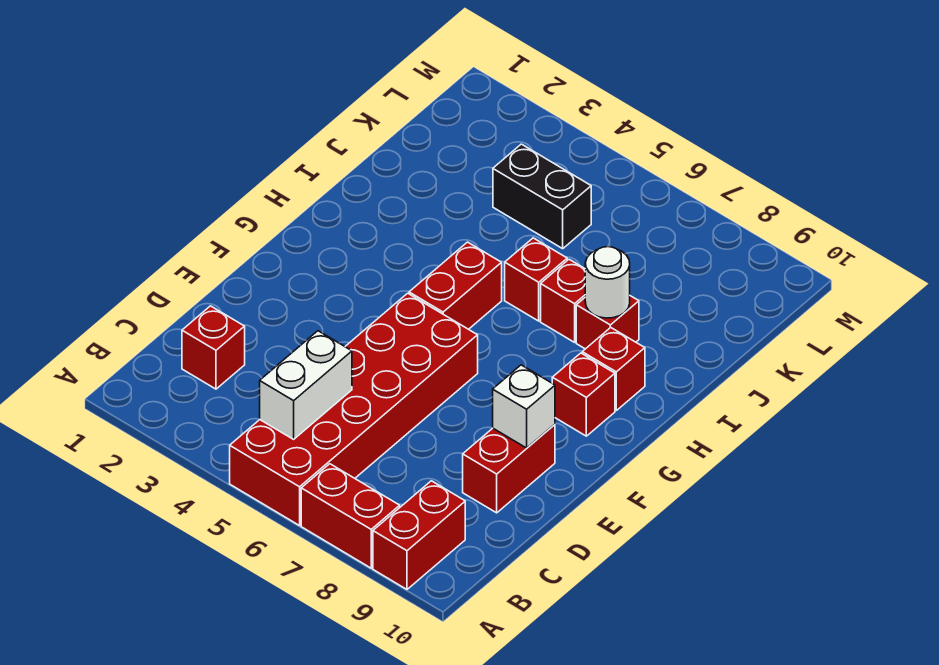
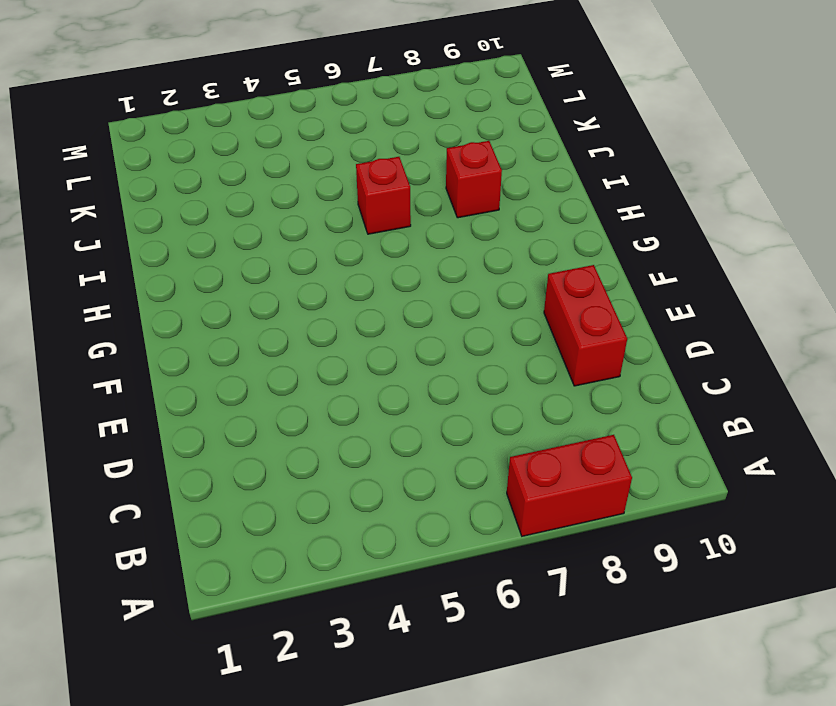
none -> red 2x6 brick [230,293,478,526]
none -> red 1x2 brick [373,481,465,589]
none -> red 1x1 brick [182,306,245,389]

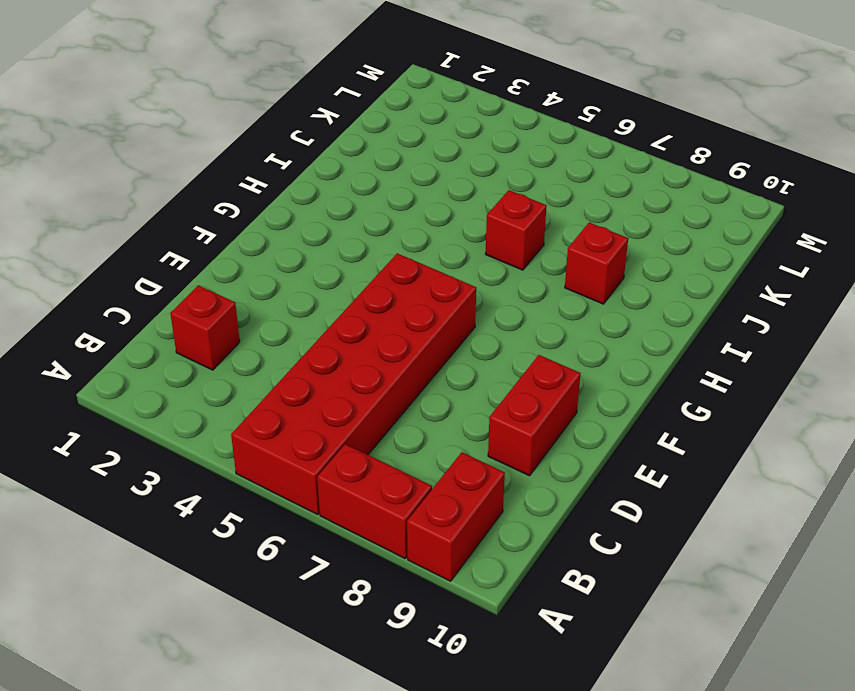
none -> red 1x2 brick [409,242,502,329]
none -> red 1x1 brick [552,353,615,436]
none -> red 1x1 brick [582,328,645,410]

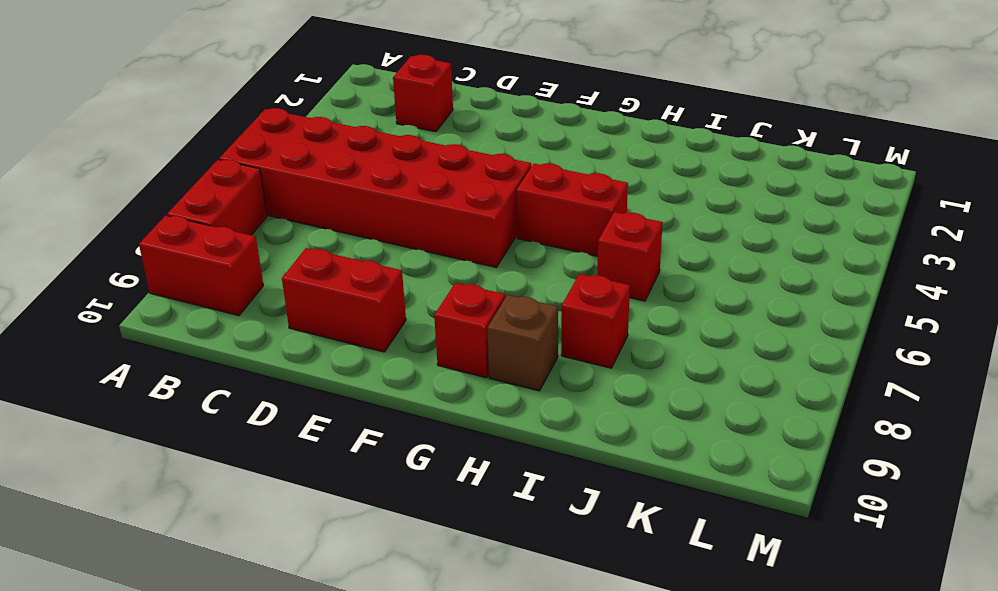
brown 1x1 brick [487,295,558,391] -> red 1x1 brick [582,328,645,410]
none -> red 1x1 brick [541,259,585,342]
none -> black 1x2 brick [493,144,591,249]
none -> white 1x2 brick [260,331,352,439]

